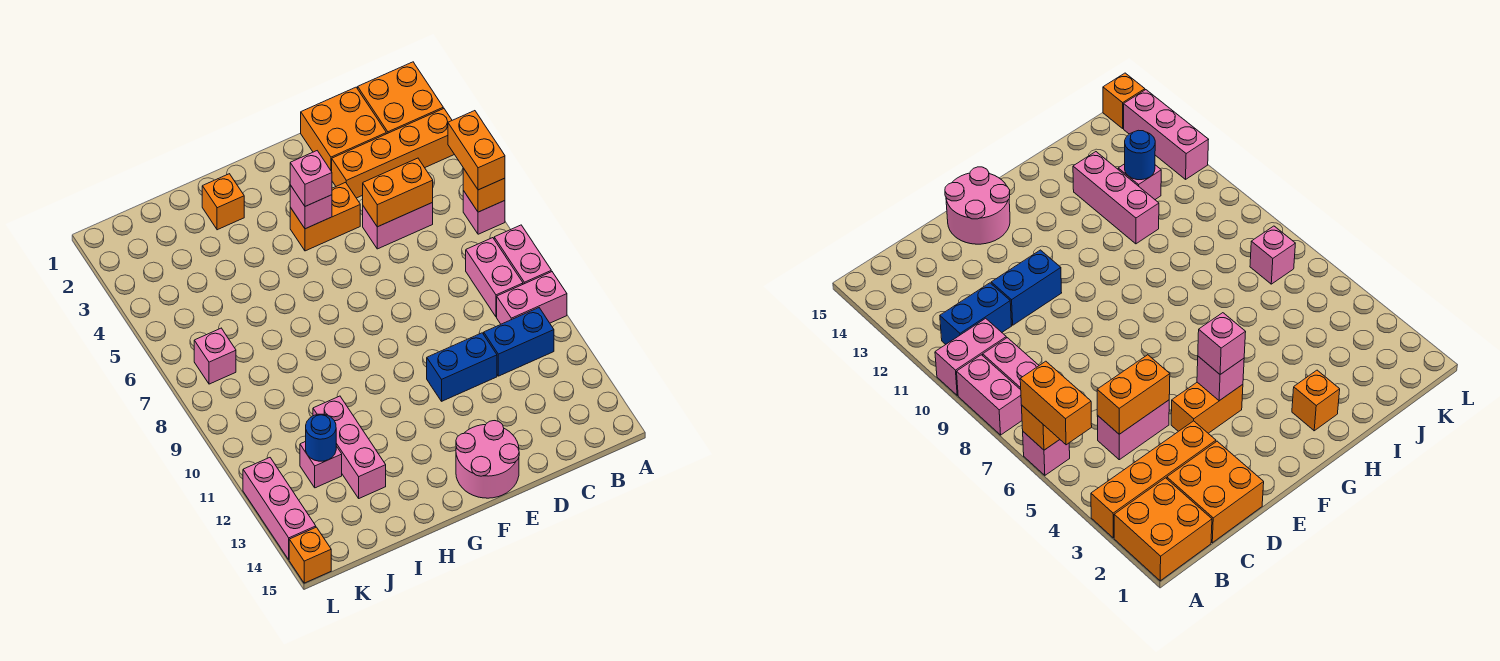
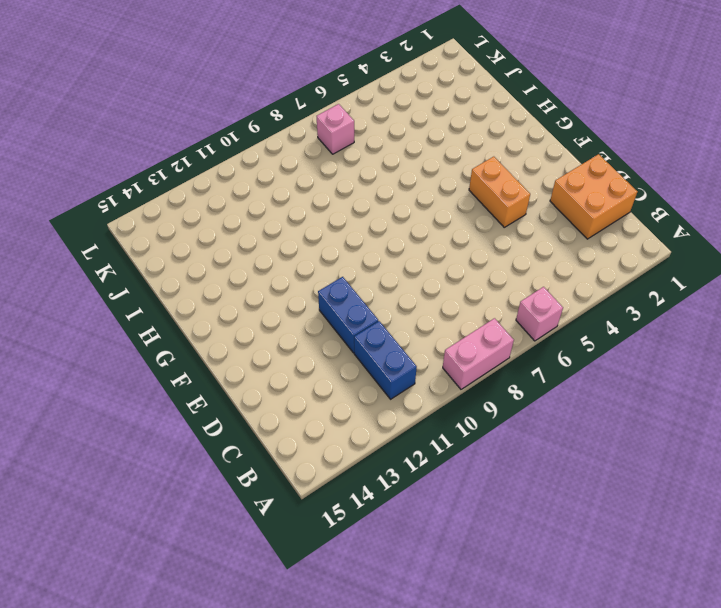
none -> orange 2x2 brick [358,62,443,134]
none -> orange 1x4 brick [332,108,454,198]
none -> pink 1x2 brick [497,272,567,324]

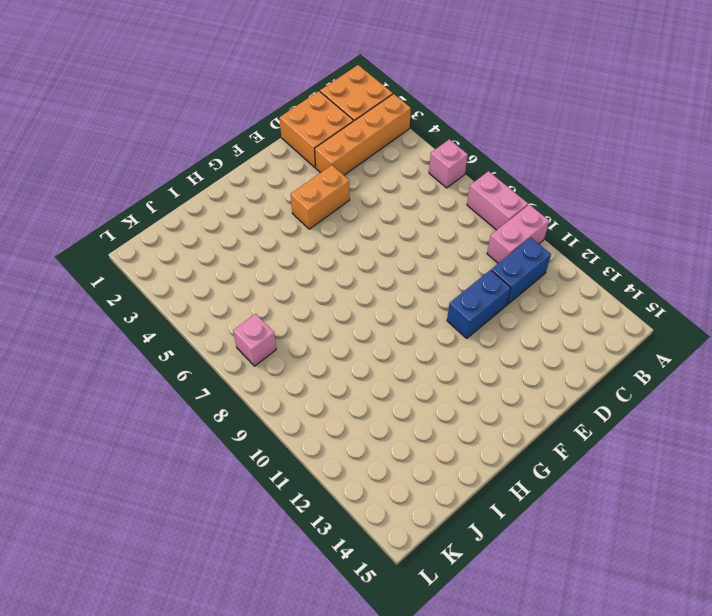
none -> pink 1x2 brick [466,238,523,317]
none -> pink 1x2 brick [363,203,433,249]
none -> pink 2x2 round brick [456,421,519,498]

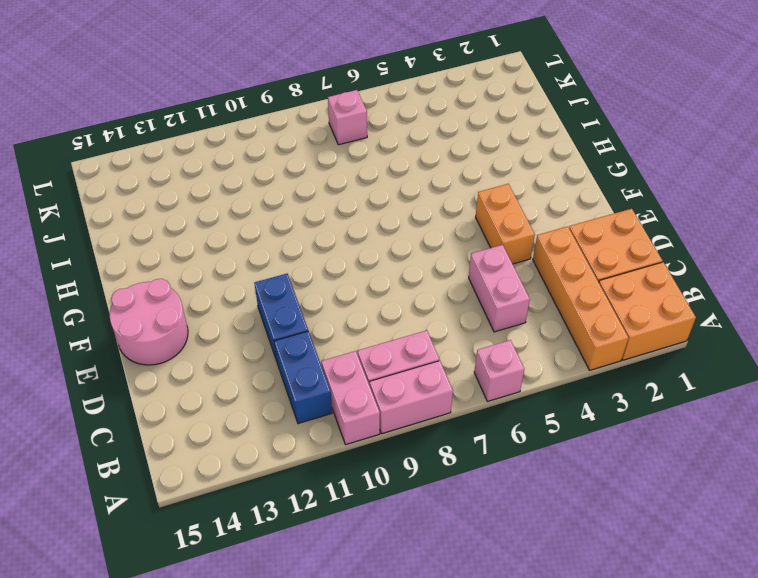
none -> orange 1x1 brick [202,174,244,230]
none -> pink 1x3 brick [313,396,386,498]
none -> pink 1x1 brick [300,441,342,488]

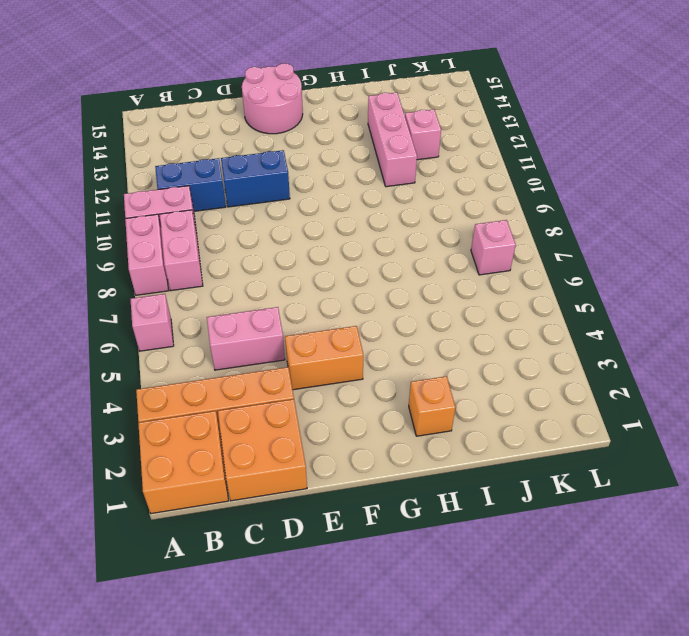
none -> pink 1x3 brick [243,458,316,560]
none -> orange 1x1 brick [289,527,331,583]
none -> orange 1x1 brick [463,168,505,212]

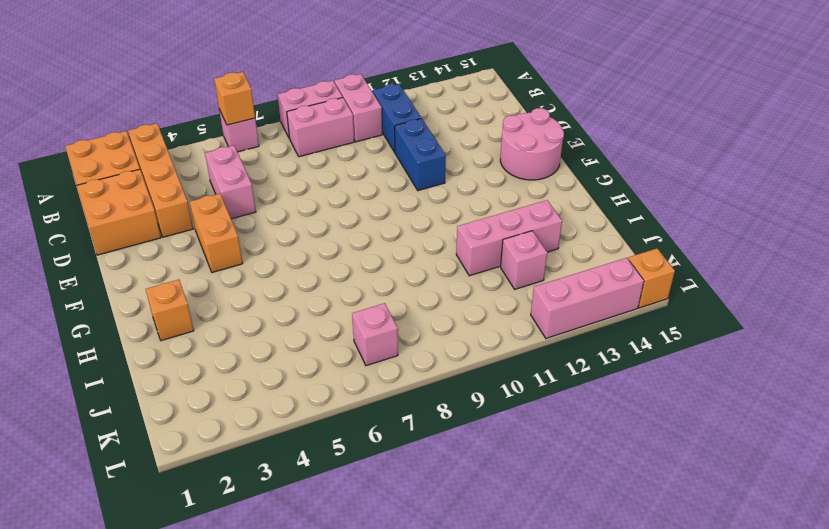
none -> orange 1x2 brick [363,158,433,227]
none -> pink 1x1 brick [290,185,332,229]
none -> blue 1x1 round brick [306,414,336,461]

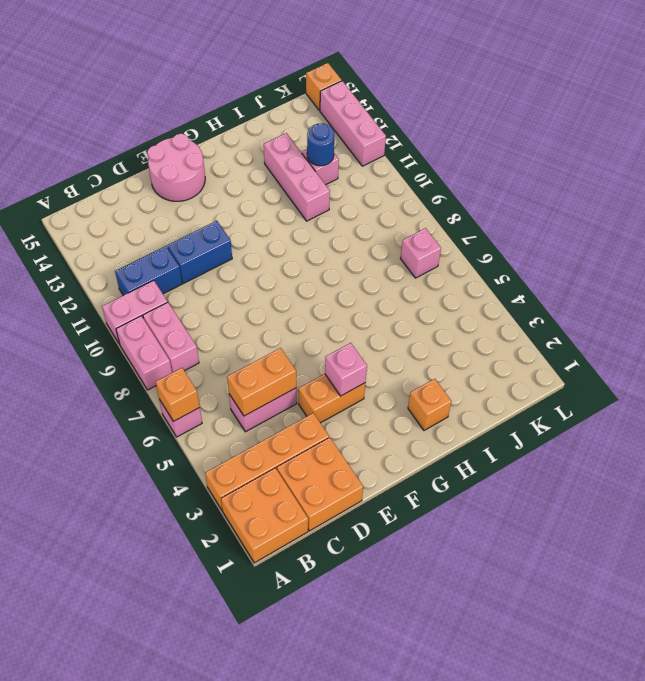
none -> orange 1x2 brick [448,111,505,190]
none -> pink 1x1 brick [290,151,332,206]

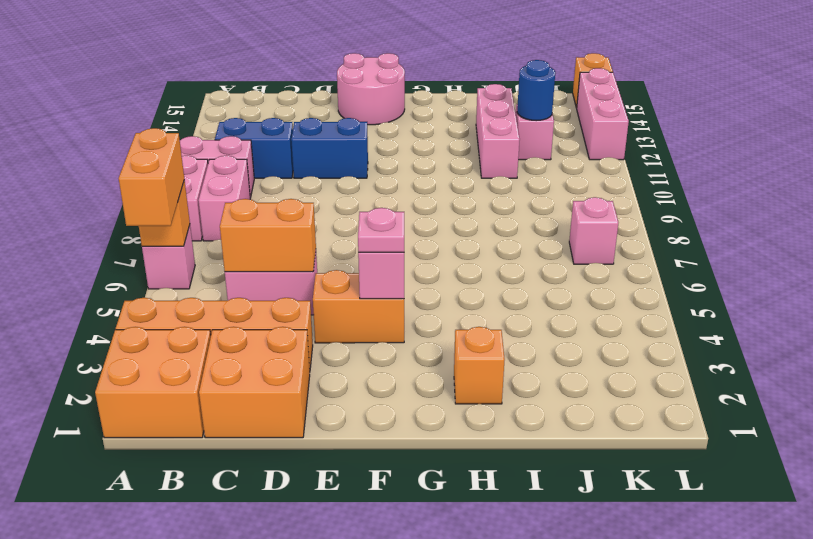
pink 1x1 plate [358,208,404,252] -> pink 1x1 brick [290,151,332,206]

